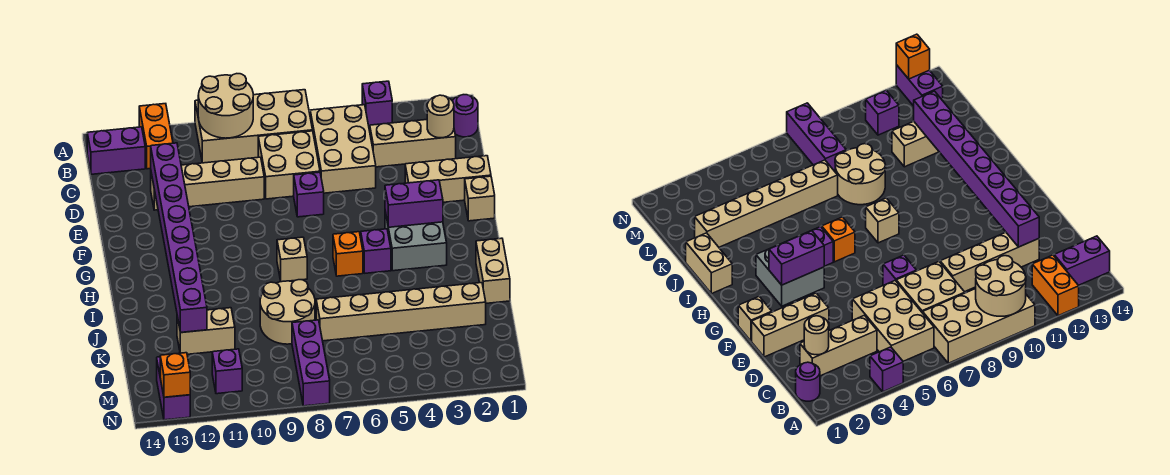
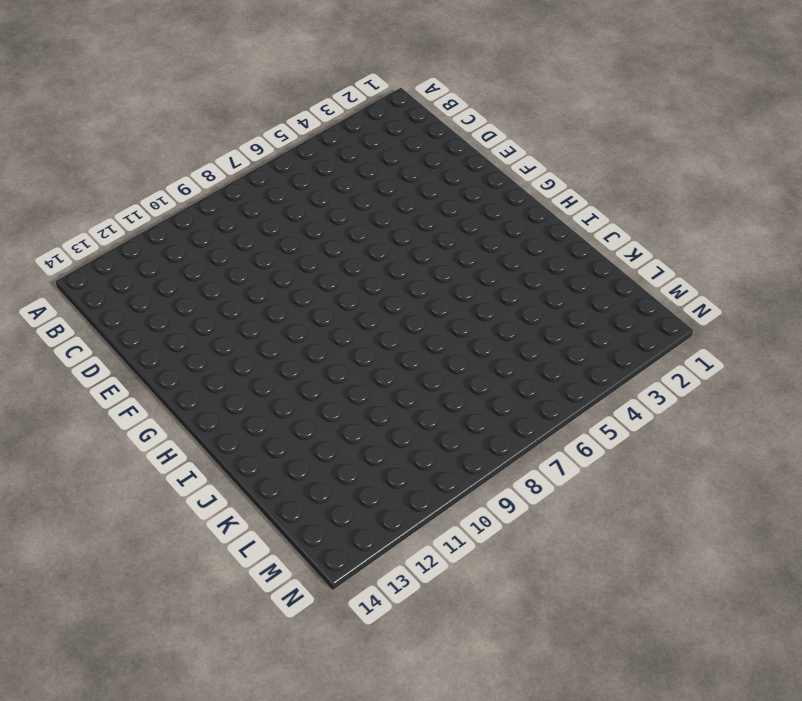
none -> purple 1x1 brick [362,81,392,126]
none -> tan 2x4 brick [195,90,313,163]
none -> orange 1x2 brick [139,104,173,169]

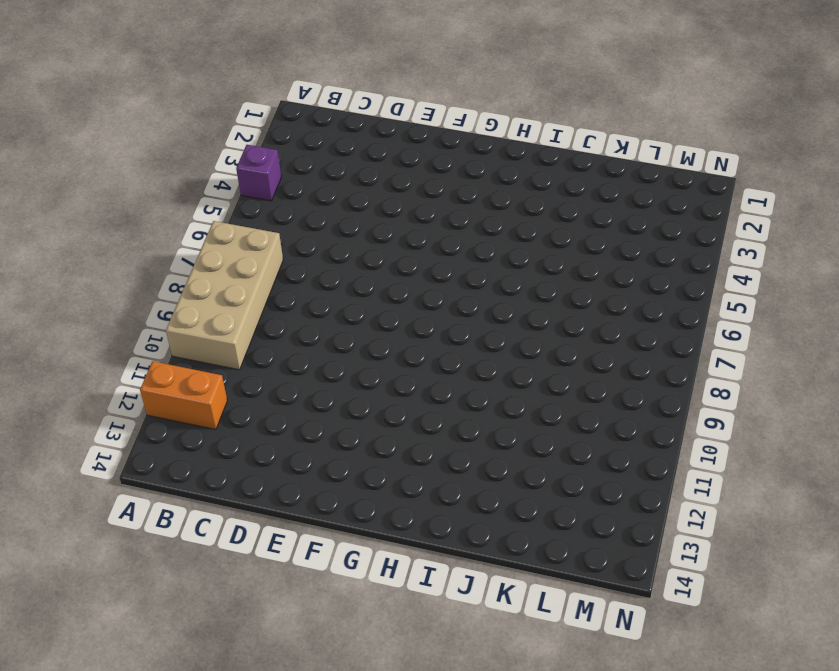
none -> purple 1x1 round brick [453,95,478,137]
none -> tan 2x3 brick [310,105,376,193]
none -> purple 1x2 brick [87,127,145,174]

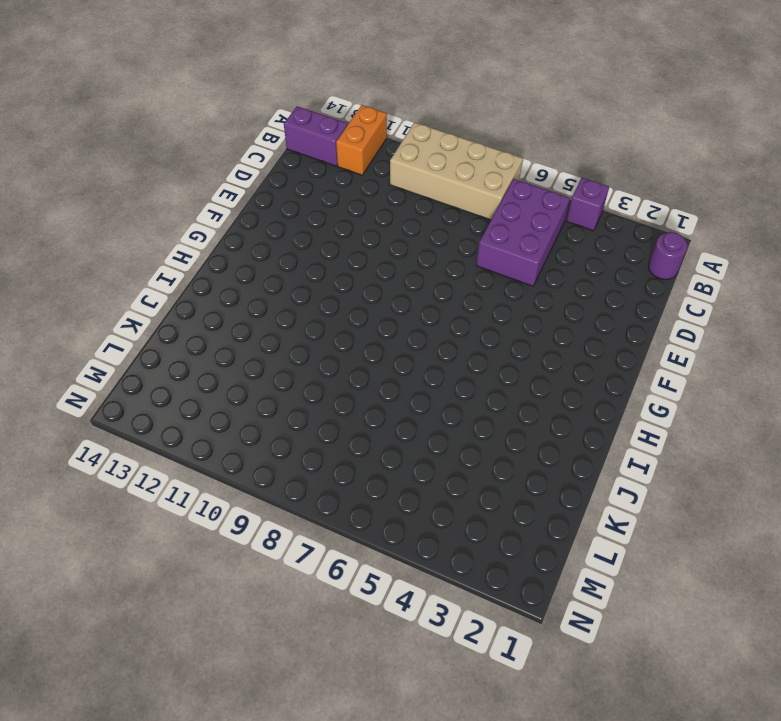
purple 2x3 brick [476,179,570,286] -> tan 2x3 brick [310,105,376,193]
none -> tan 1x3 brick [370,120,456,167]
none -> tan 2x2 brick [258,131,320,199]
none -> tan 1x4 brick [151,157,264,210]

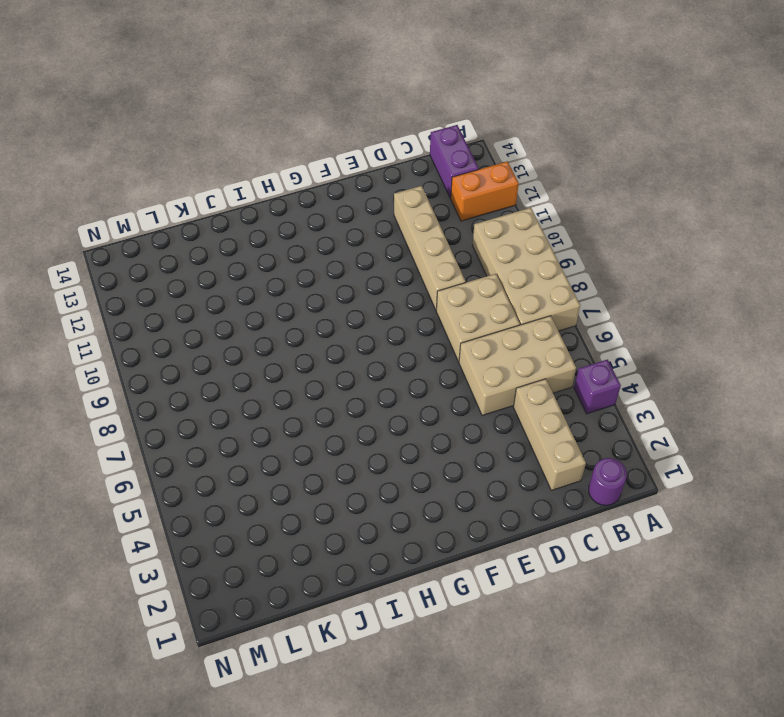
none -> tan 1x3 brick [405,156,491,202]
none -> purple 1x1 brick [294,172,324,217]
none -> tan 1x1 brick [465,176,495,221]

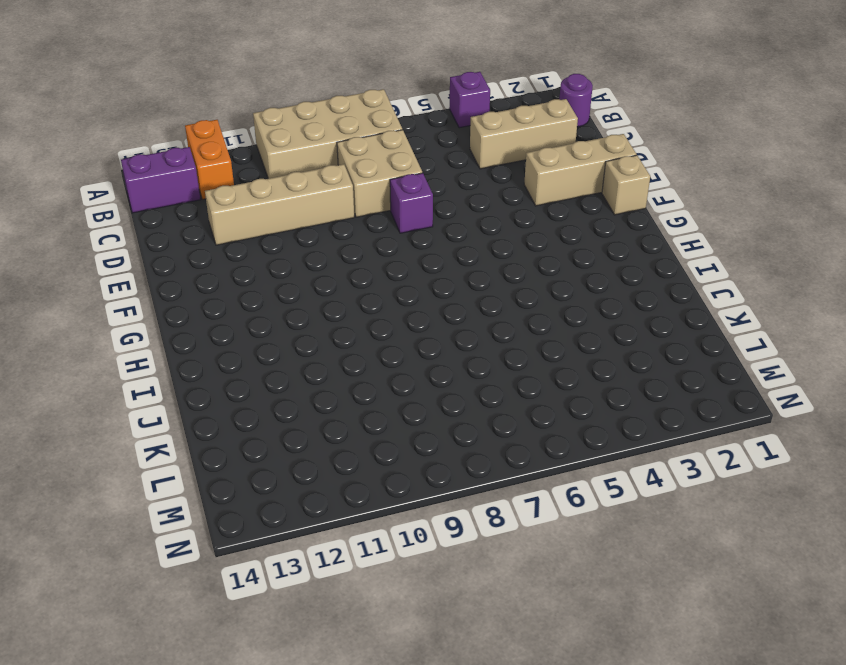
none -> tan 2x3 brick [310,105,376,193]
none -> grey 2x2 brick [385,212,447,271]
none -> purple 1x1 brick [361,229,391,273]

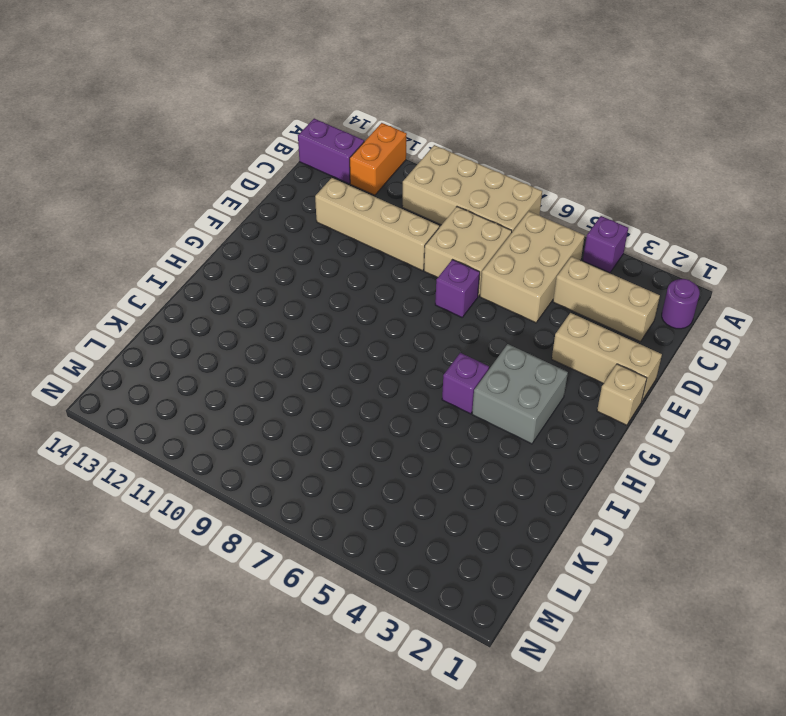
none -> orange 1x1 brick [333,232,363,276]
none -> tan 1x1 brick [277,237,307,282]
none -> tan 1x2 brick [476,238,510,303]

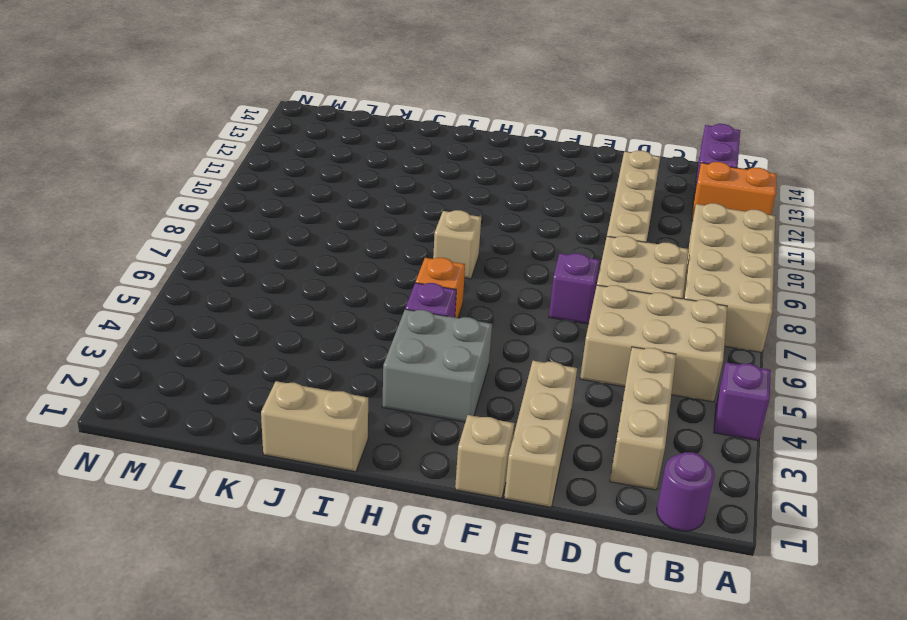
none -> tan 2x2 round brick [260,280,315,344]
none -> tan 1x6 brick [316,283,486,341]
none -> tan 1x2 brick [177,308,235,354]

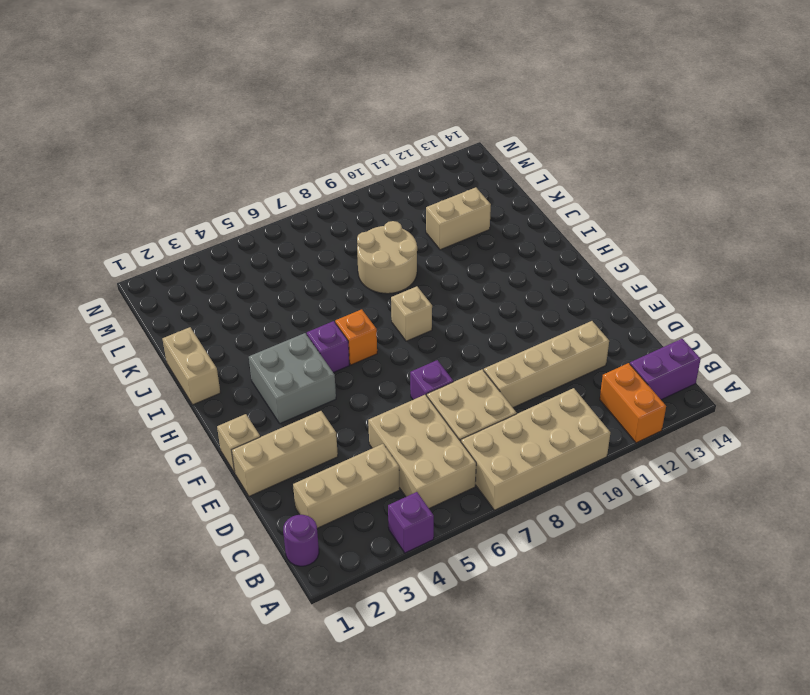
none -> tan 1x6 brick [316,283,486,341]
none -> purple 1x3 brick [292,320,330,406]
none -> purple 1x1 brick [212,349,242,394]

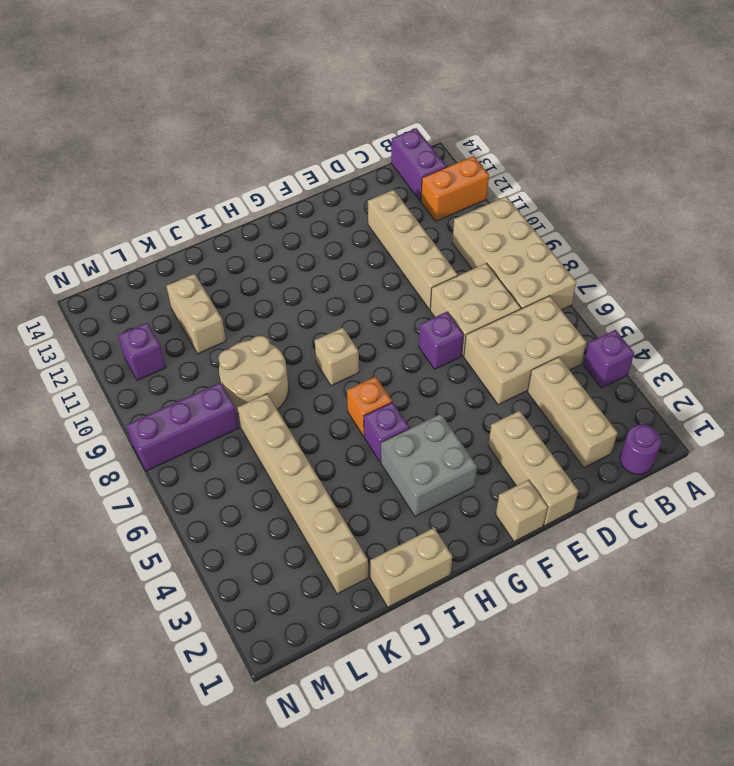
none -> purple 1x2 brick [157,357,190,420]
none -> tan 2x2 round brick [198,74,253,138]
none -> tan 1x1 round brick [427,95,454,138]

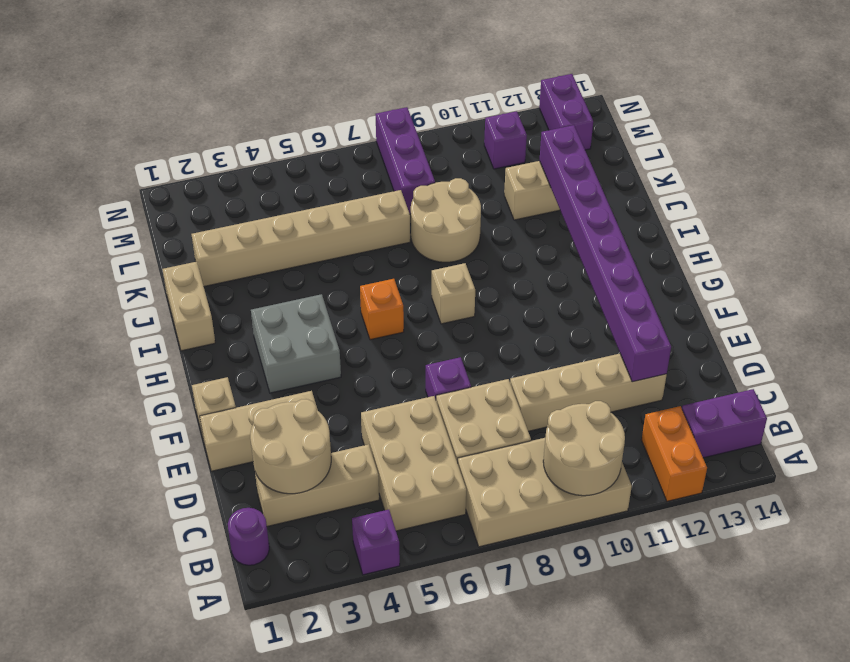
tan 2x2 round brick [250,399,331,494] -> tan 1x1 round brick [427,95,454,138]
none -> purple 1x1 brick [361,229,391,273]
none -> purple 1x2 brick [385,180,443,227]
none -> orange 1x1 brick [160,353,190,397]

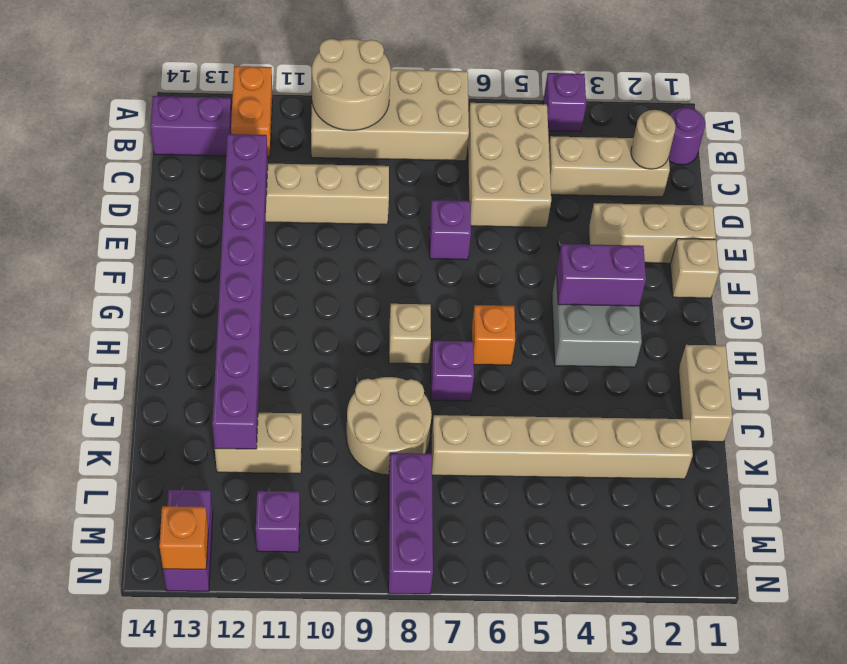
purple 1x1 brick [431,341,474,401] -> purple 1x1 brick moved to [361,229,391,273]
none -> tan 2x2 brick [258,131,320,199]

